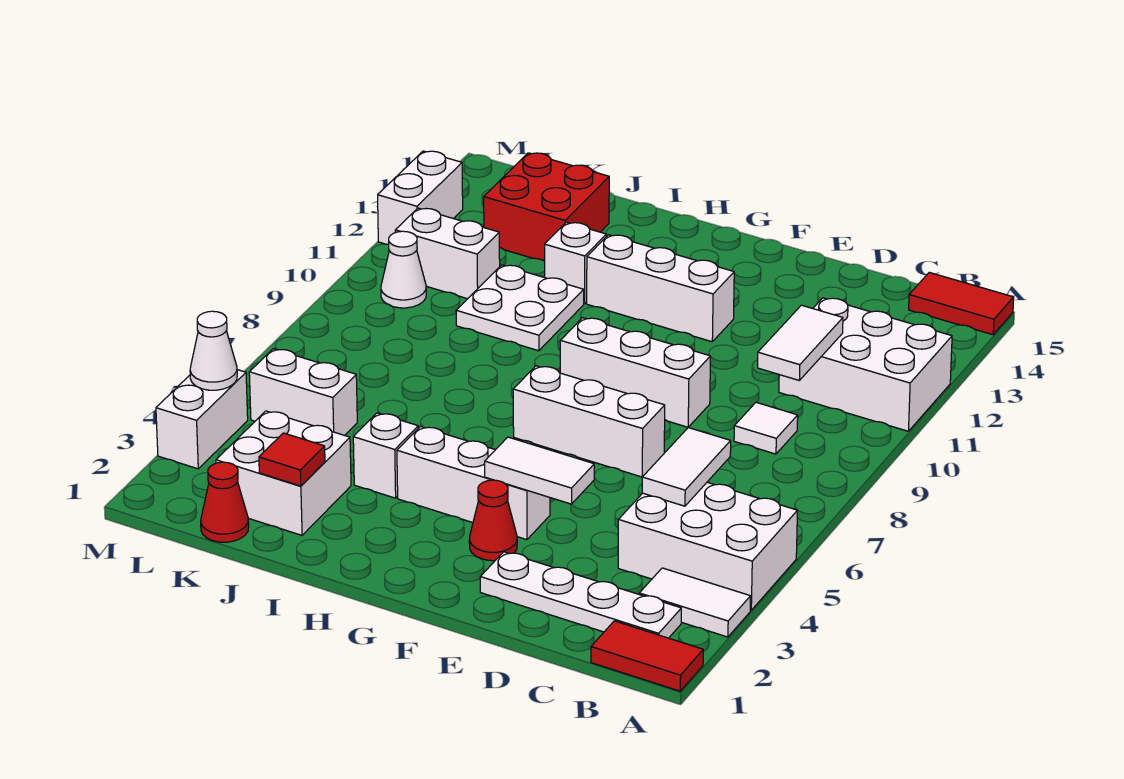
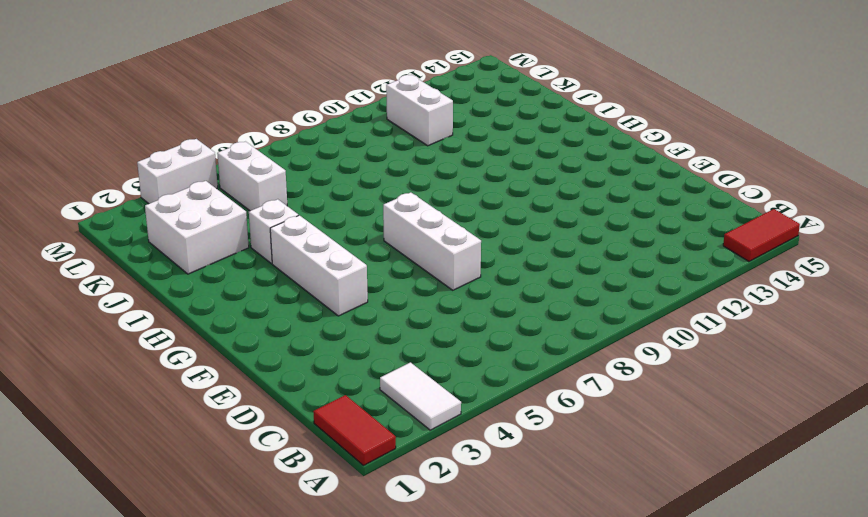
red 1x2 tile [723,209,800,261] -> red 1x2 tile turned to [909,272,1014,335]
none -> white 2x3 brick [618,482,797,610]
none -> white 2x3 brick [779,298,952,431]
none -> white 1x4 plate [480,552,681,638]

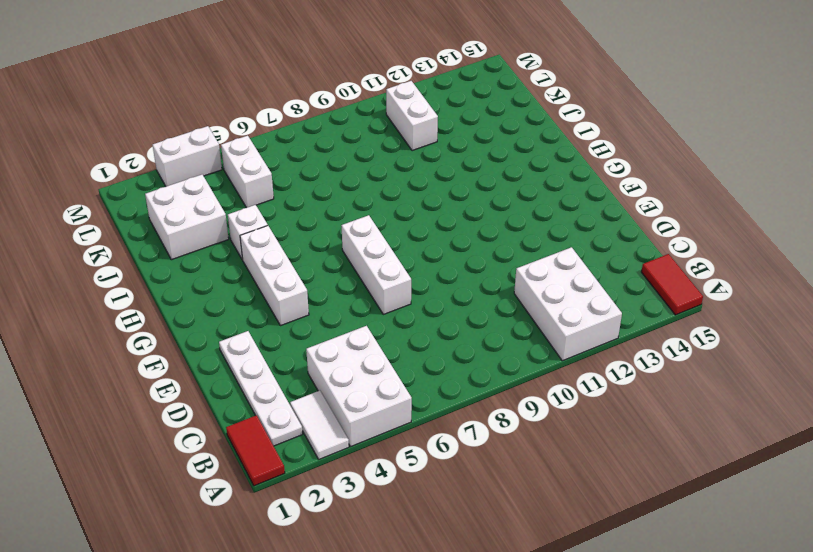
none -> white 1x1 tile [734,402,798,454]
none -> white 1x3 brick [560,318,711,427]
none -> red 1x1 cone [469,480,517,561]

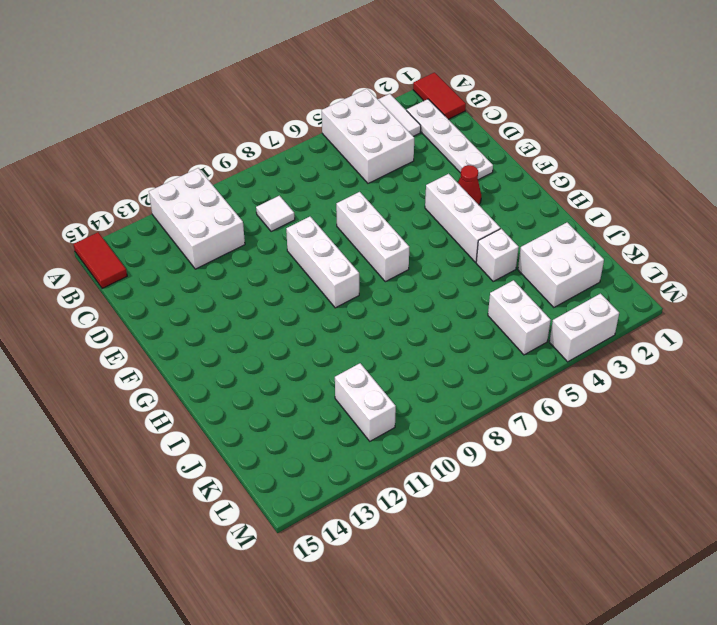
none -> white 1x3 brick [587,235,734,342]
none -> white 2x2 plate [456,265,584,351]
none -> white 1x1 brick [545,222,606,304]

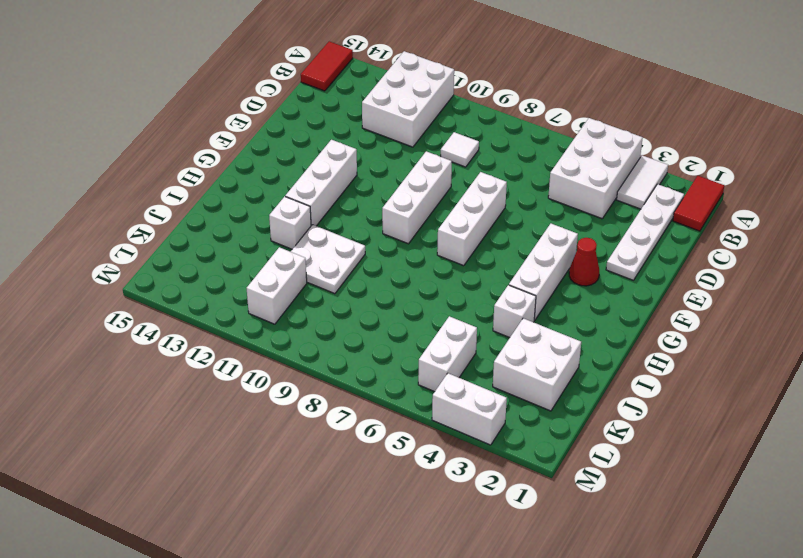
none -> red 2x2 brick [484,153,609,261]
none -> red 1x1 cone [201,462,249,542]
none -> white 1x1 cone [381,231,426,308]

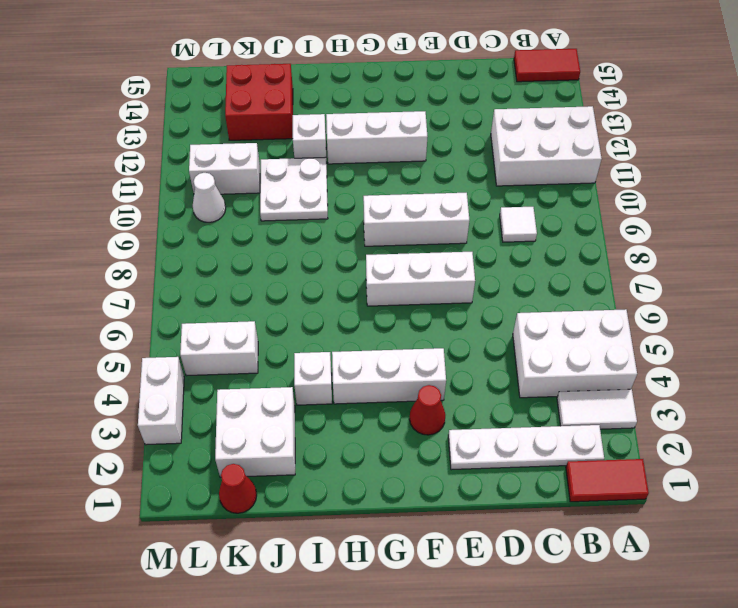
none -> white 1x2 brick [378,151,463,244]
none -> white 1x2 tile [642,428,731,506]
none -> white 1x2 tile [758,305,843,380]

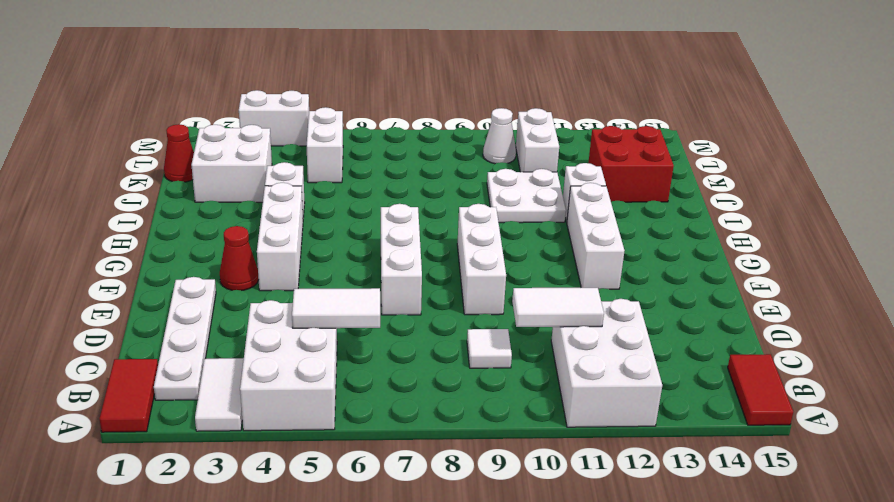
none -> white 1x2 brick [378,151,463,244]
none -> white 1x2 tile [485,437,594,504]
none -> red 1x1 tile [259,433,325,486]

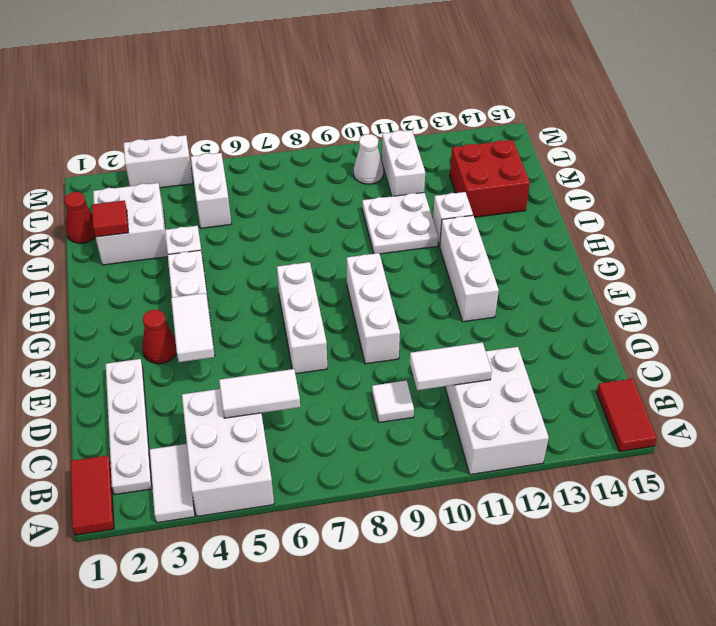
none -> white 1x2 brick [378,151,463,244]
none -> white 1x1 cone [190,311,237,390]

